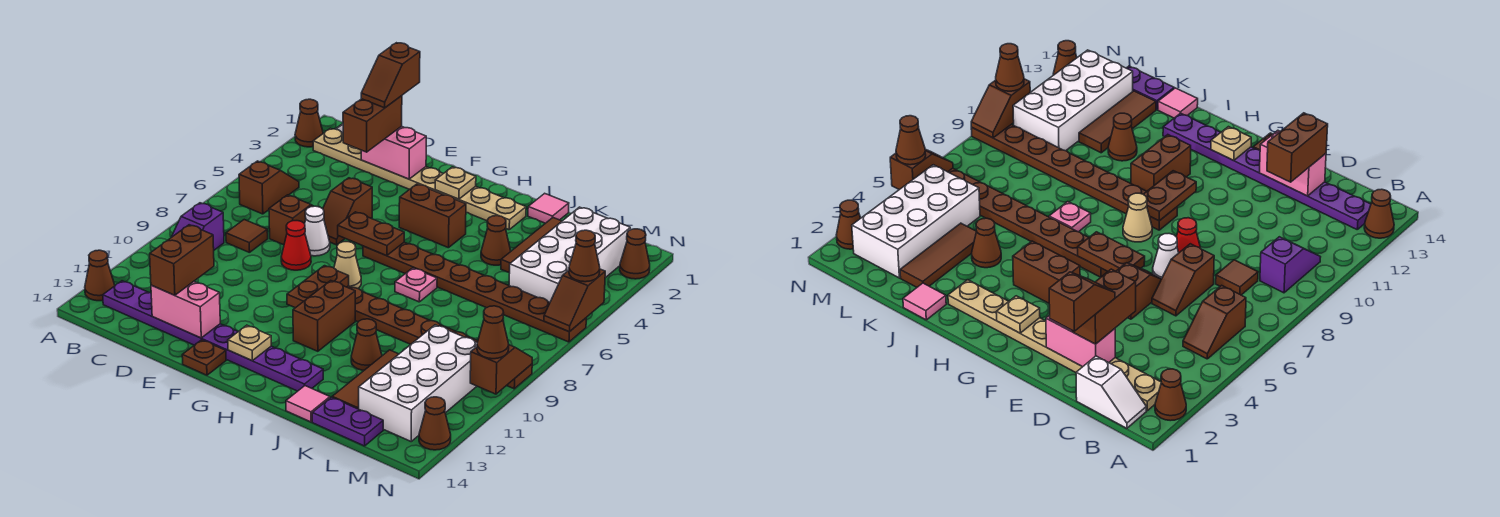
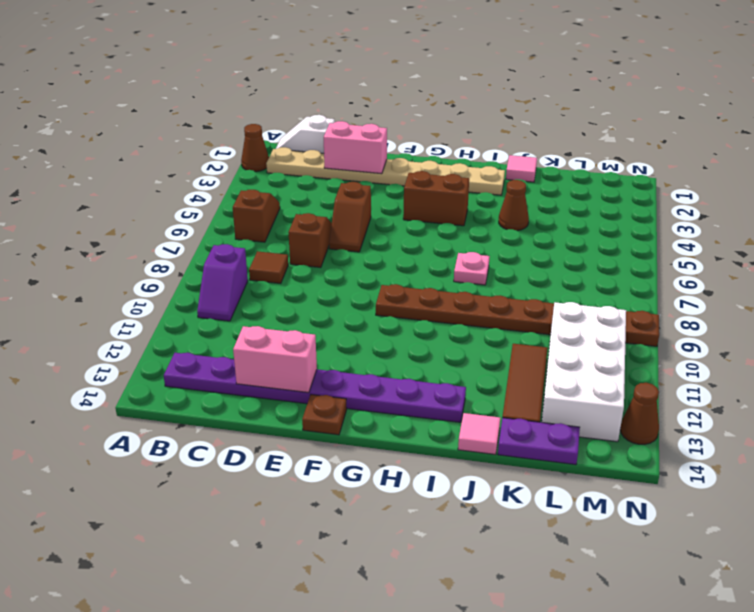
none -> brown 1x1 cone [85,250,115,301]
none -> white 1x1 cone [305,206,330,256]
none -> red 1x1 cone [281,221,311,270]
none -> brown 1x8 plate [363,242,586,342]

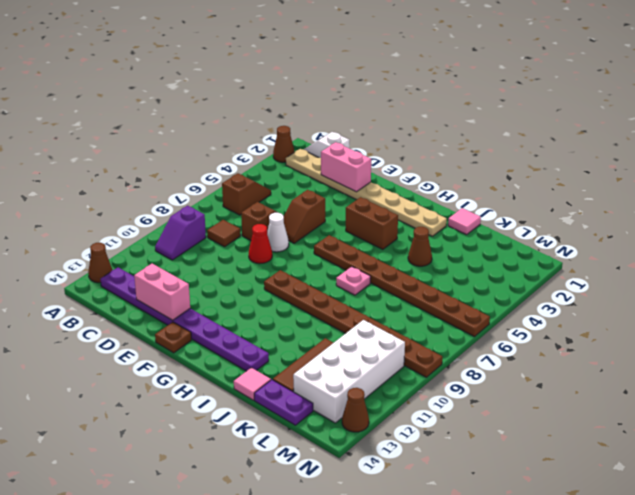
none -> tan 1x1 cone [334,242,361,288]
none -> brown 1x2 brick [293,281,355,351]
none -> brown 1x1 cone [351,319,382,370]
none -> brown 1x3 tile [501,218,562,273]

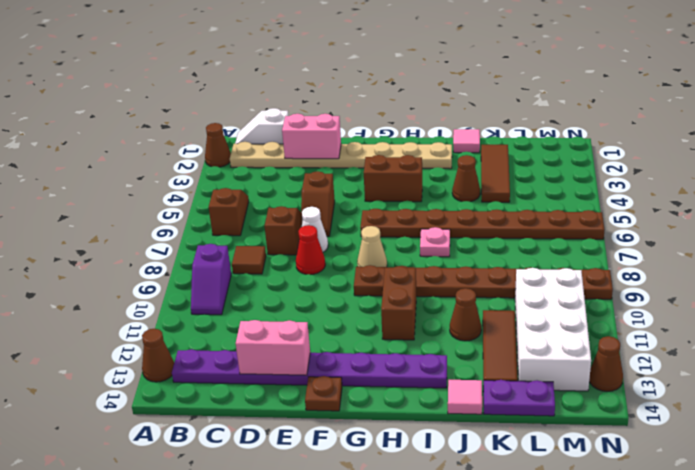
none -> white 2x4 brick [509,207,630,302]
none -> brown 1x1 cone [620,229,650,279]
none -> brown 1x2 plate [338,212,404,256]
none -> tan 1x1 plate [435,167,476,199]

